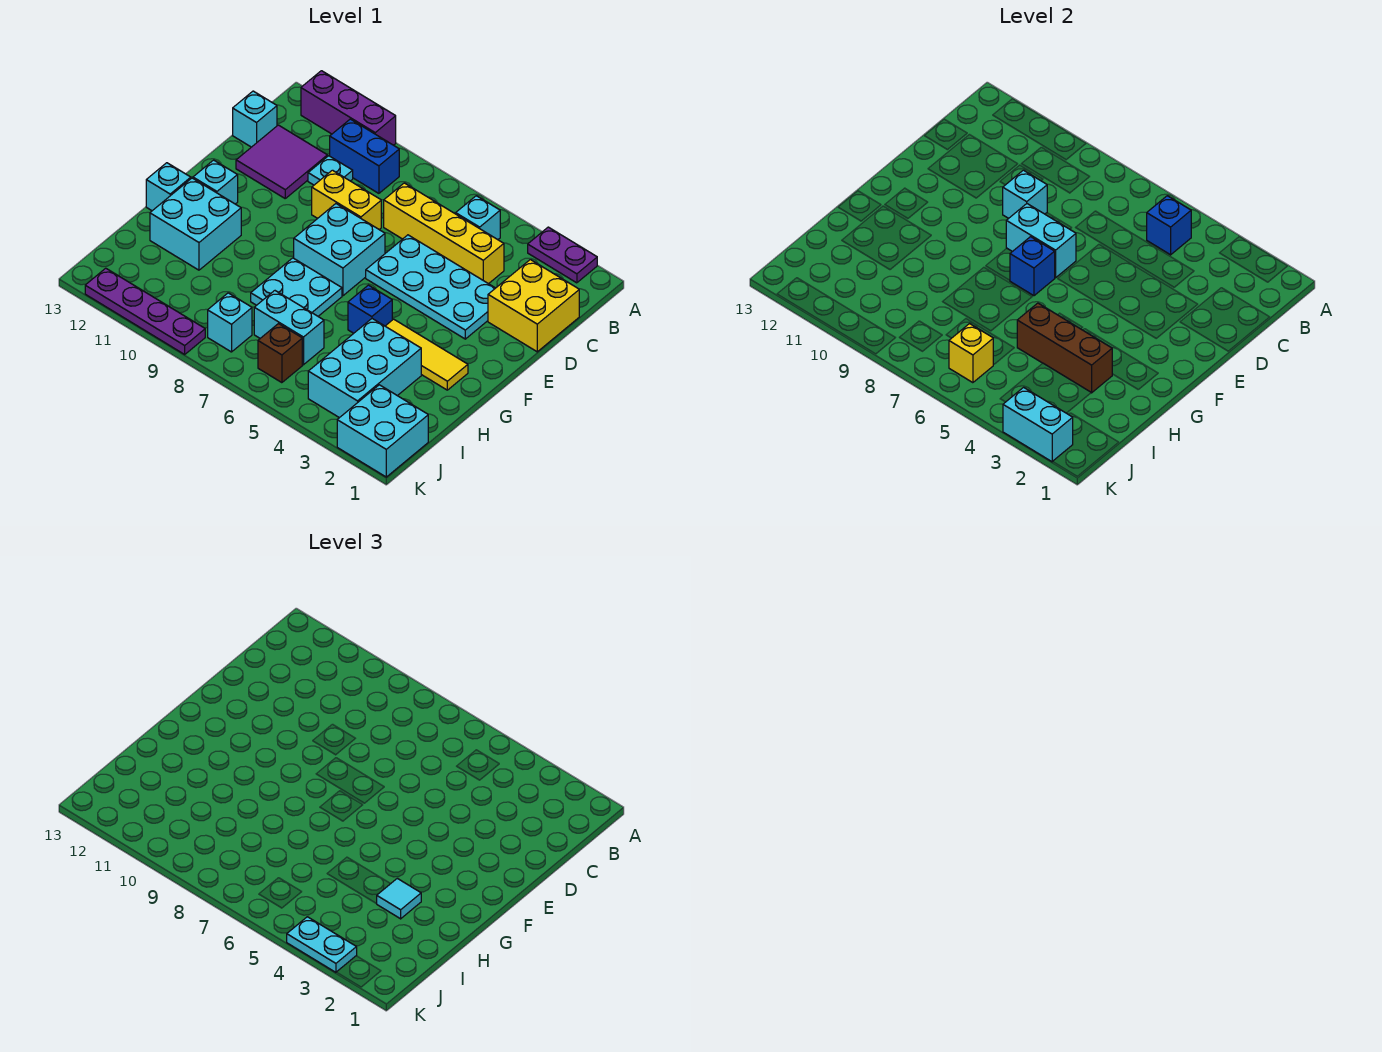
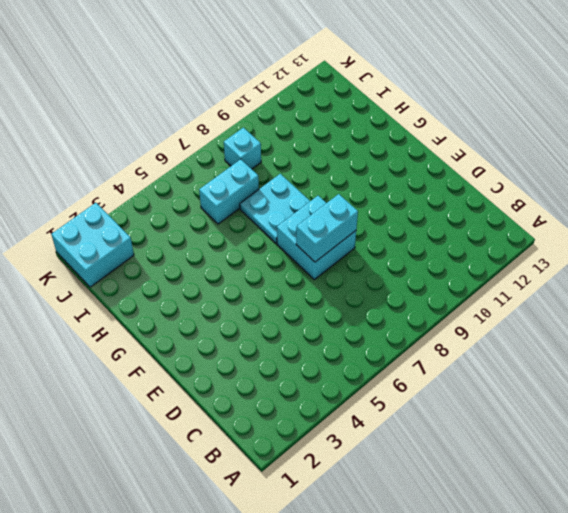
none -> purple 1x2 plate [528,227,597,283]
none -> purple 1x3 brick [301,71,396,145]
none -> cyan 1x1 brick [456,196,500,240]
none -> blue 1x2 brick [330,119,399,193]

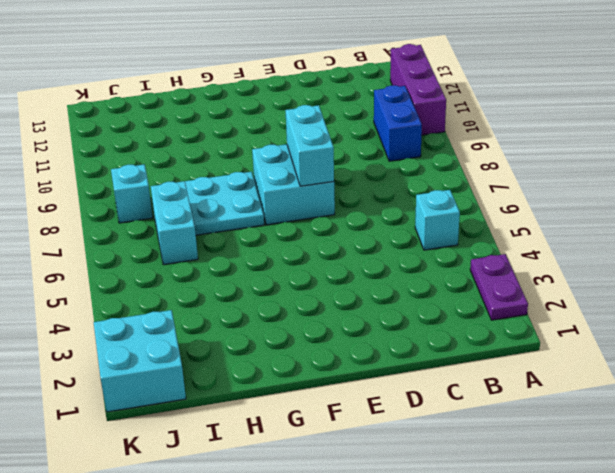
none -> yellow 2x2 brick [488,260,579,352]
none -> yellow 1x4 brick [384,183,504,284]
none -> cyan 1x1 plate [308,156,353,185]
none -> purple 2x2 tile [236,125,327,198]

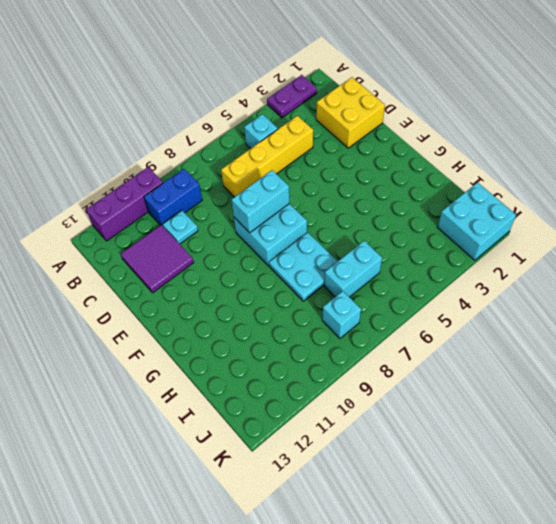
none -> cyan 1x1 brick [233,91,277,147]
none -> cyan 2x4 plate [366,235,495,339]
none -> yellow 1x2 brick [312,170,381,229]
none -> cyan 1x1 brick [193,160,238,204]

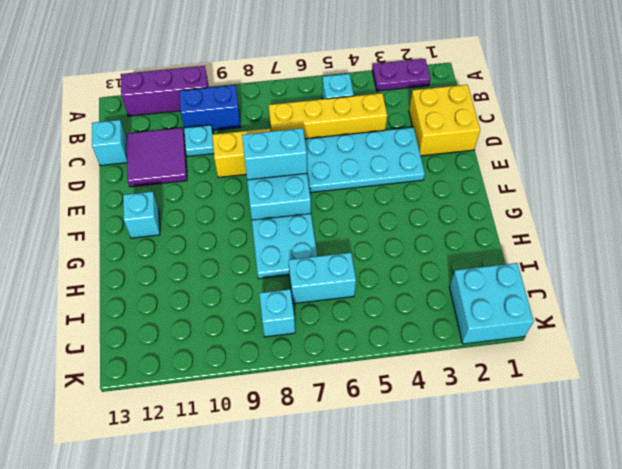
none -> yellow 1x3 tile [386,319,468,390]
none -> blue 1x1 brick [348,285,392,333]
none -> cyan 2x2 brick [150,178,241,270]
none -> cyan 1x1 brick [146,163,191,211]

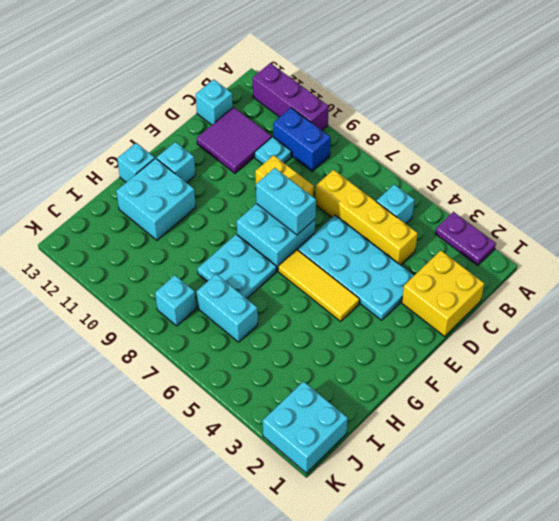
yellow 1x3 tile [278,250,359,321] -> yellow 1x3 tile moved to [386,319,468,390]
none -> blue 1x1 brick [348,285,392,333]
none -> cyan 2x3 brick [308,319,421,418]
none -> brown 1x1 brick [258,324,302,383]
none -> purple 1x4 plate [85,268,205,354]

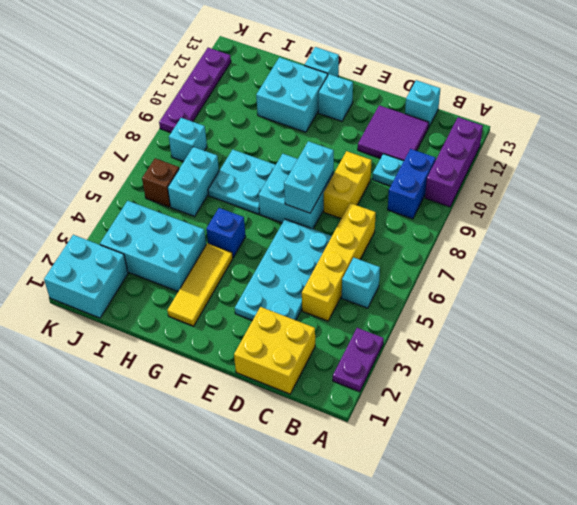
none -> blue 1x1 brick [1147,196,1191,255]
none -> cyan 1x1 brick [1003,170,1047,218]
none -> blue 1x1 brick [1010,237,1055,296]
none -> brown 1x3 brick [1017,303,1112,393]

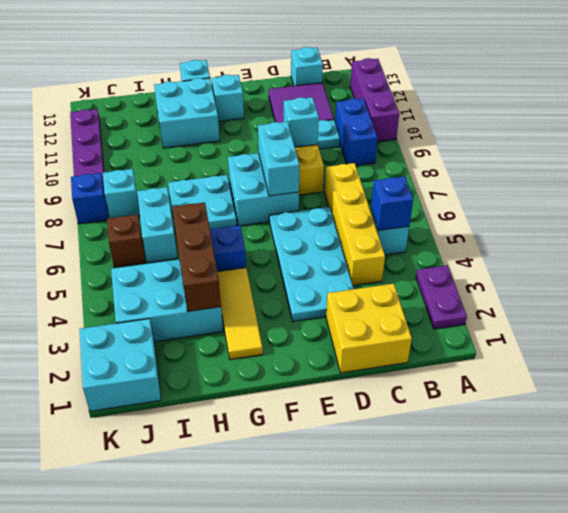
blue 1x1 brick [71,173,108,224] -> blue 1x1 brick moved to [1010,237,1055,296]
none -> yellow 1x1 brick [949,324,993,383]
none -> cyan 1x2 brick [1003,387,1073,462]
none -> cyan 1x1 tile [377,878,421,919]
none -> cyan 1x2 plate [287,917,357,972]

